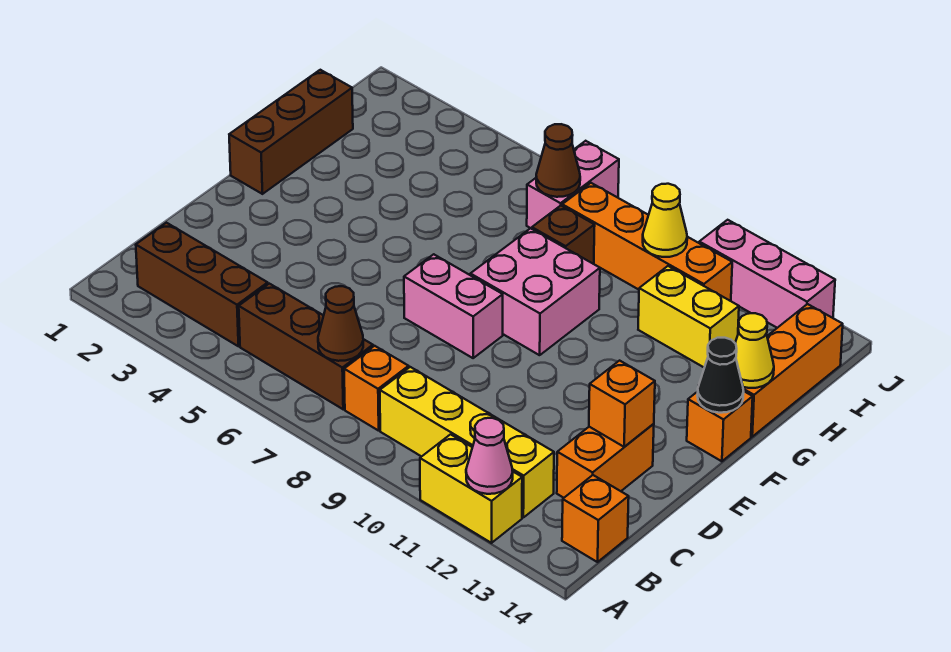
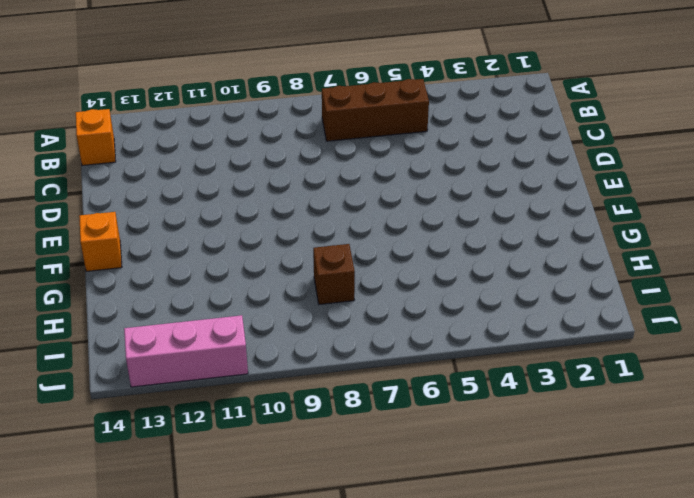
none -> yellow 1x2 brick [420,434,522,543]
none -> brown 1x3 brick [136,223,268,346]
none -> orange 1x1 brick [344,346,409,431]

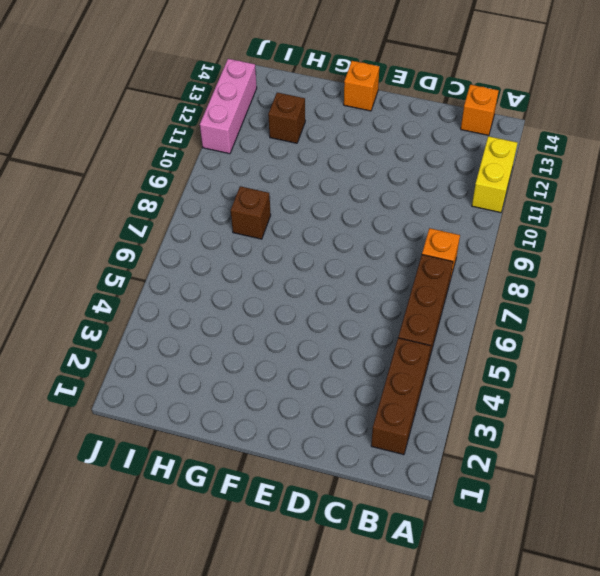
brown 1x1 brick [268,93,305,143] -> yellow 1x2 brick [638,266,739,368]
none -> yellow 1x4 brick [380,367,554,517]
none -> orange 1x2 brick [557,424,654,498]
none -> pink 1x2 brick [404,254,503,358]

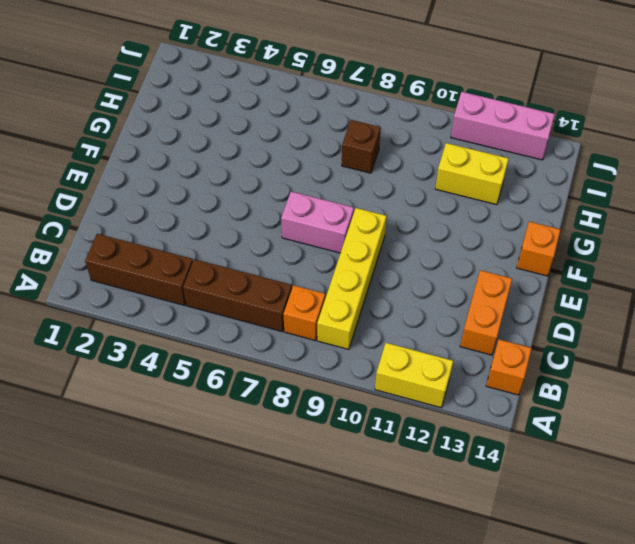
yellow 1x4 brick [317,208,387,349] -> yellow 1x4 brick turned to [380,367,554,517]
none -> brown 1x3 brick [229,70,353,194]
none -> pink 2x2 brick [470,228,600,355]
none -> orange 1x3 brick [743,304,843,437]

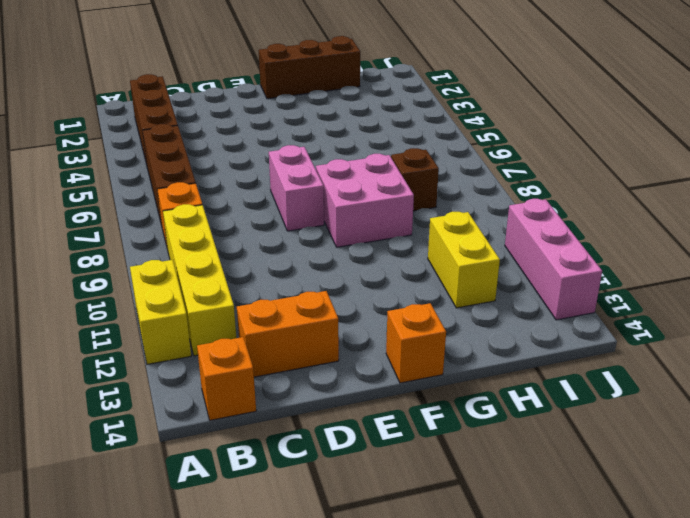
none -> orange 1x3 brick [743,304,843,437]
none -> pink 1x2 brick [527,141,619,229]
none -> orange 1x4 brick [562,183,732,301]

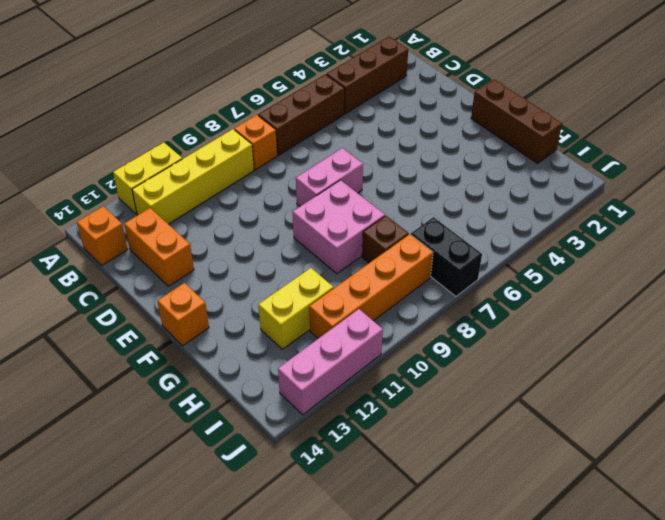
black 1x2 brick [411,217,482,296] -> pink 1x2 brick [527,141,619,229]
none -> orange 1x3 brick [743,304,843,437]
none -> pink 1x1 cone [466,418,513,494]
none -> brown 1x1 cone [318,286,363,361]

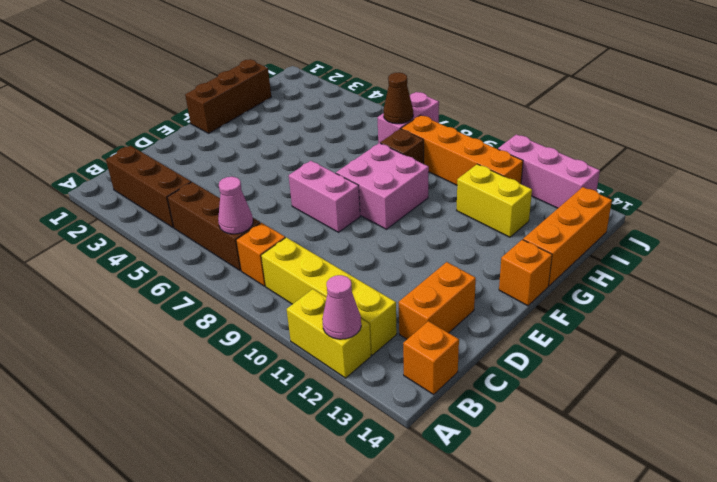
pink 1x1 cone [218,177,253,234] -> brown 1x1 cone [318,286,363,361]
none -> orange 1x1 brick [589,361,655,447]
none -> black 1x1 cone [697,338,744,413]
none -> yellow 1x1 cone [735,313,774,388]

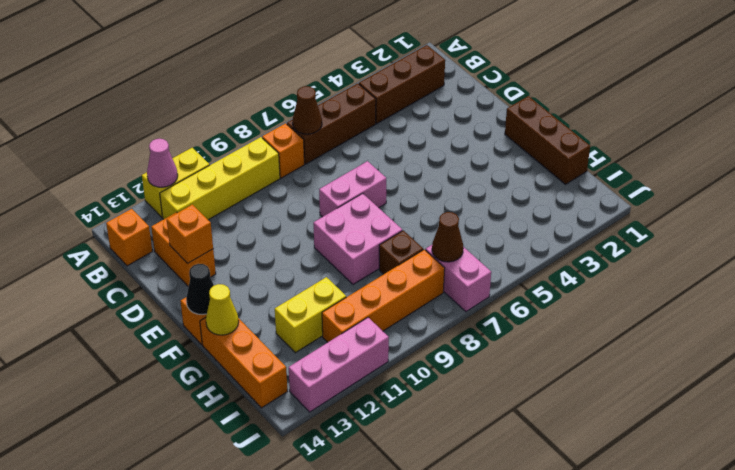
none -> yellow 1x1 cone [643,184,687,257]

